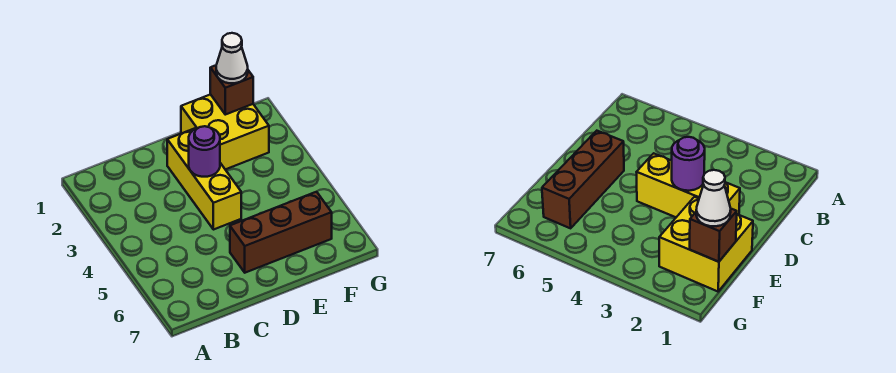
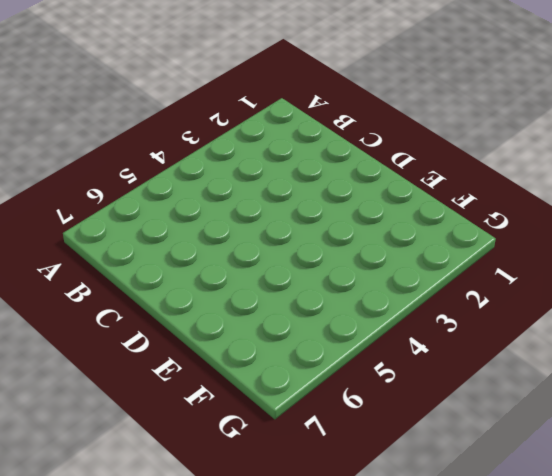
none -> yellow 1x3 brick [167,128,241,230]
none -> brown 1x3 brick [230,192,332,273]

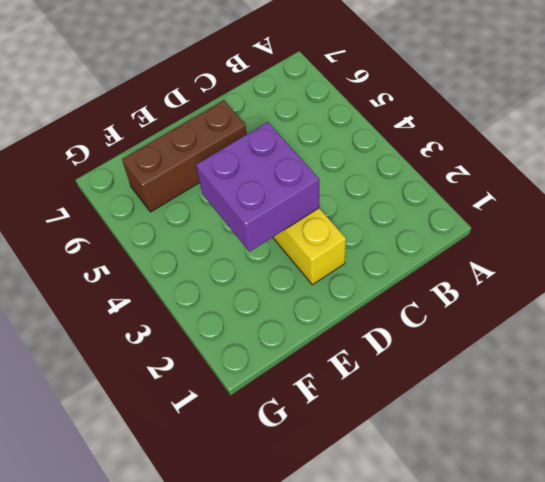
purple 2x2 brick [196,122,319,252] -> purple 1x1 round brick [189,126,220,177]
none -> yellow 2x2 brick [181,94,269,170]
none -> brown 1x1 brick [210,65,253,115]

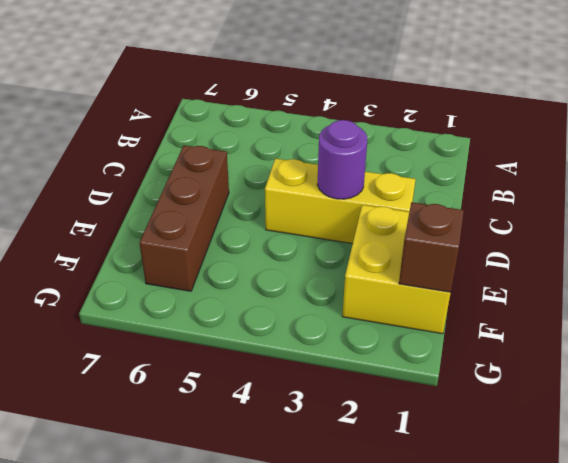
none -> white 1x1 cone [216,33,248,83]

